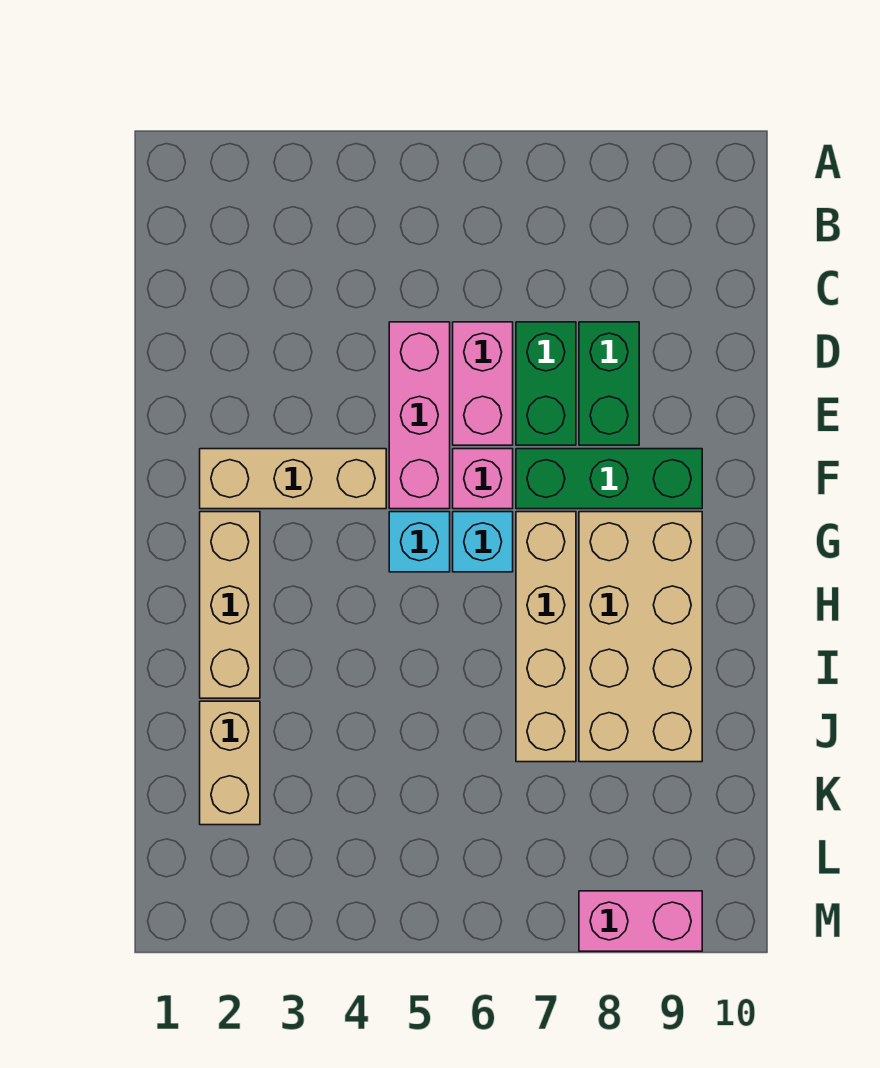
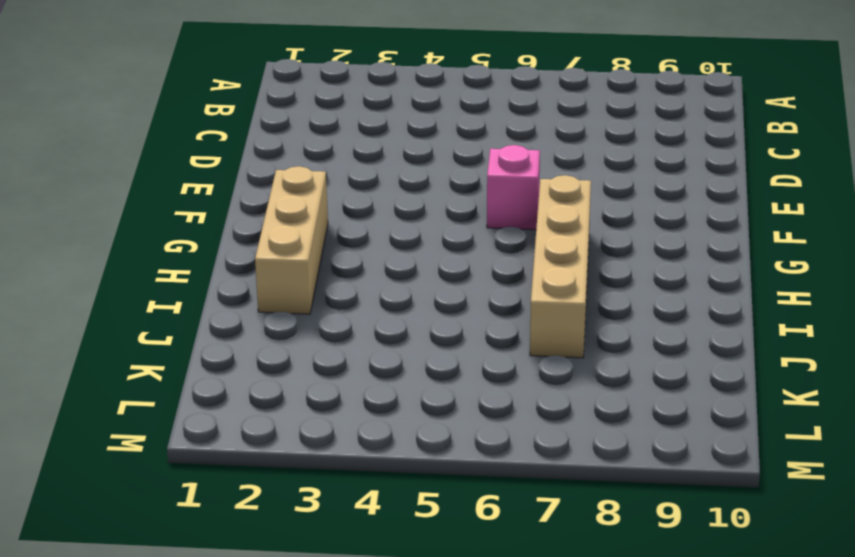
none -> pink 1x3 brick [389,322,450,509]
none -> pink 1x2 brick [453,322,513,445]
none -> green 1x2 brick [516,322,576,445]

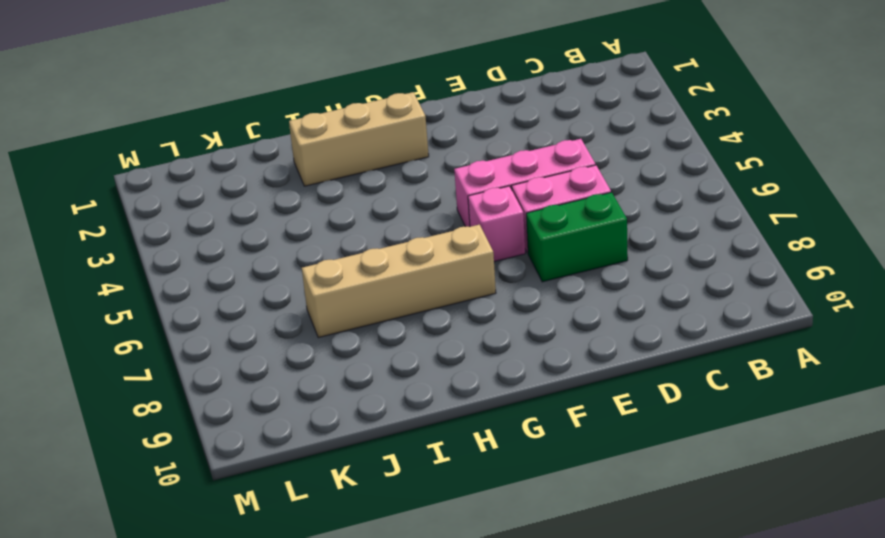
none -> green 1x2 brick [579,322,639,445]
none -> tan 1x3 brick [200,449,386,509]
none -> green 1x3 brick [516,449,702,509]

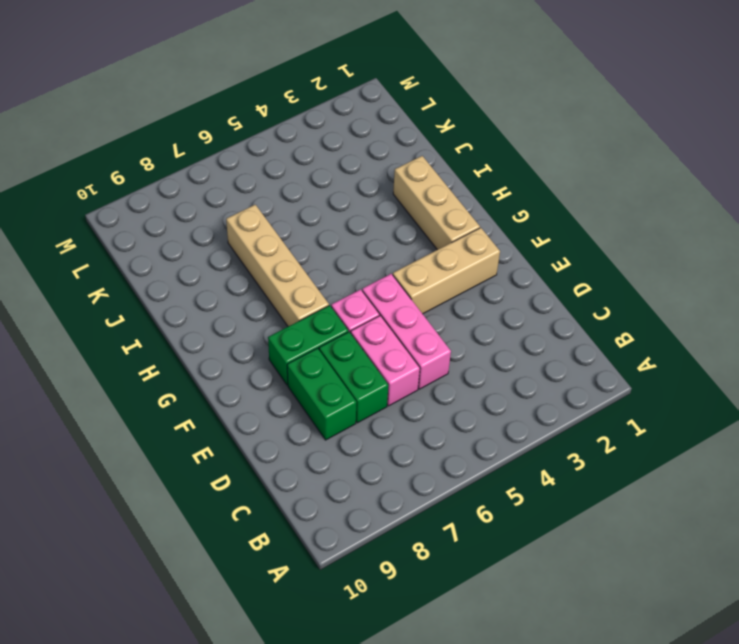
green 1x2 brick [268,305,348,385] -> green 1x3 brick [516,449,702,509]
none -> cyan 1x1 brick [389,512,450,572]
none -> cyan 1x1 brick [453,512,513,572]
none -> tan 2x4 brick [579,512,702,762]

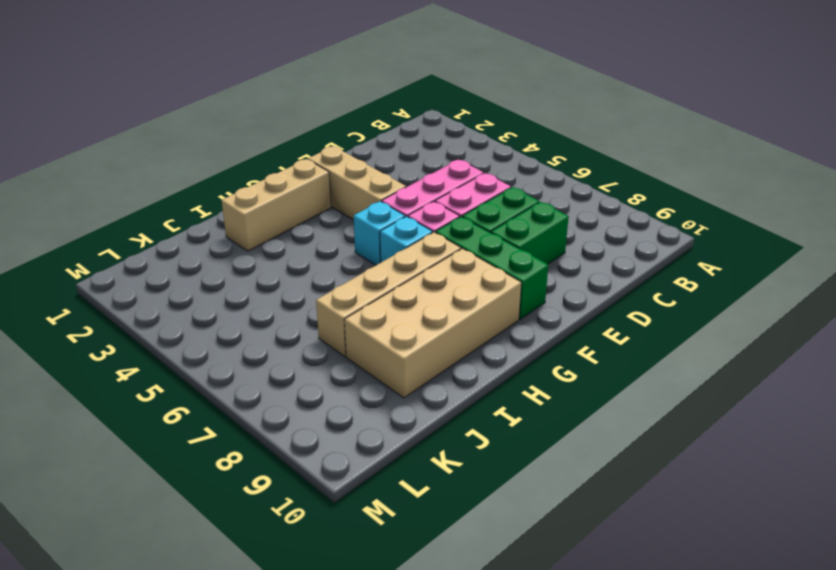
none -> tan 1x2 brick [200,701,260,825]
none -> pink 1x2 brick [579,891,702,951]

